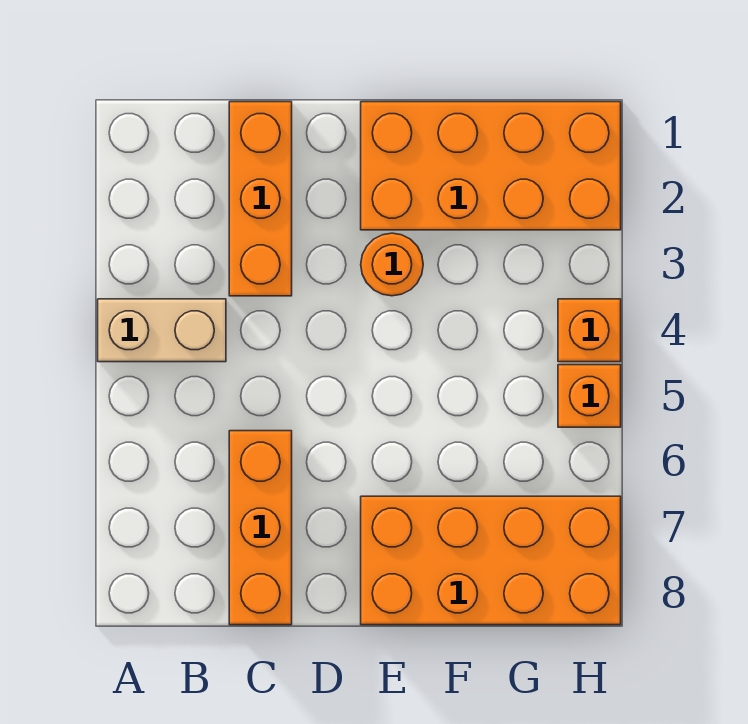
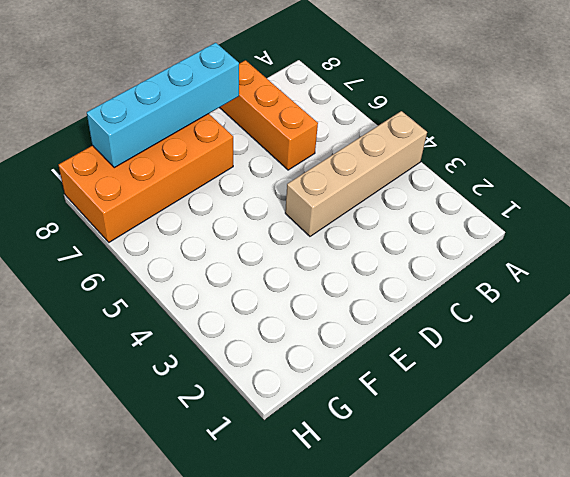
tan 1x4 brick [285,111,427,236] -> tan 1x2 brick [98,299,226,362]
cyan 1x4 brick [87,43,239,168] -> none
none -> orange 1x3 brick [229,102,292,296]
none -> orange 2x4 brick [361,102,621,230]

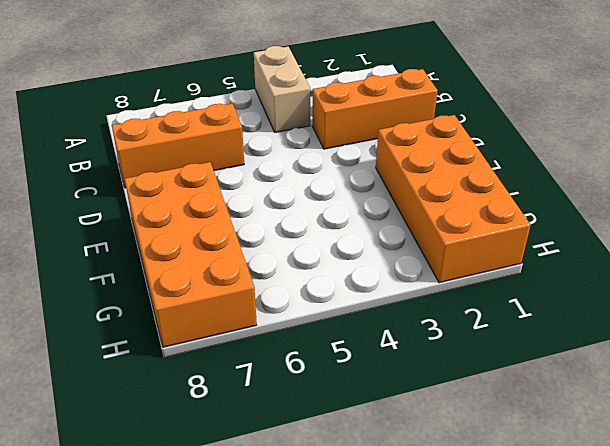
none -> orange 1x1 round brick [361,233,423,296]
none -> orange 1x1 brick [558,299,621,362]

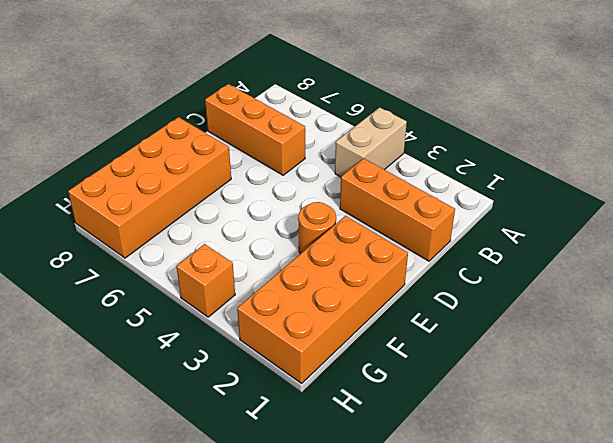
none -> orange 1x1 brick [558,365,621,427]

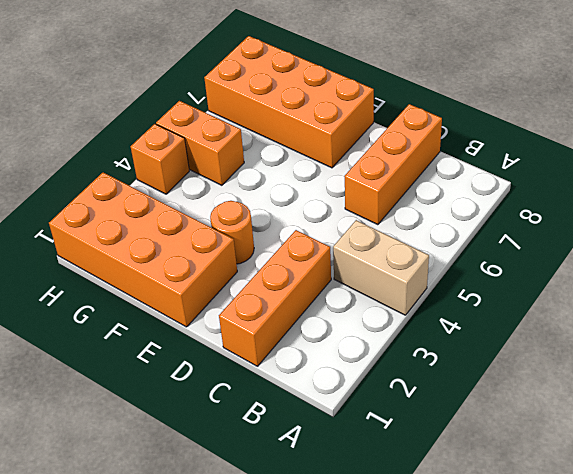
orange 1x2 brick [156,101,244,185] -> orange 1x1 brick [558,365,621,427]

